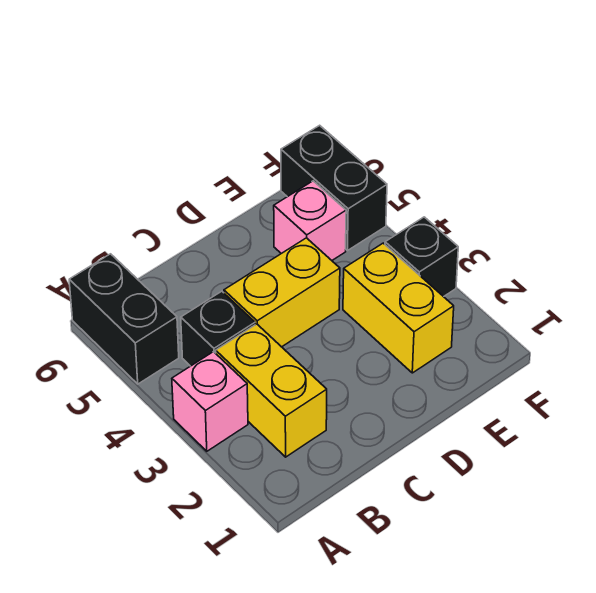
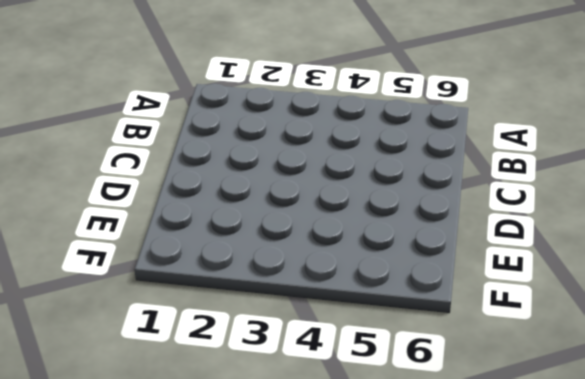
none -> pink 1x1 brick [172,352,248,451]
none -> black 1x2 brick [69,254,179,384]

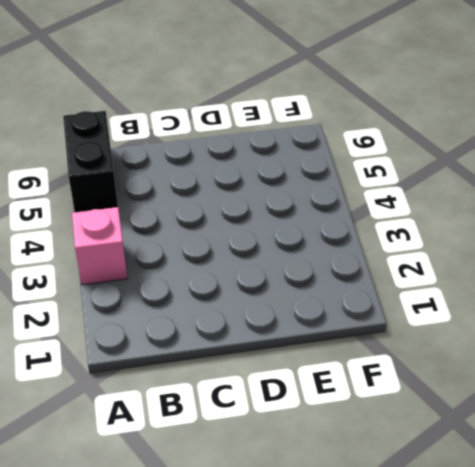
none -> yellow 1x2 brick [216,324,327,457]
none -> black 1x1 brick [181,291,255,366]

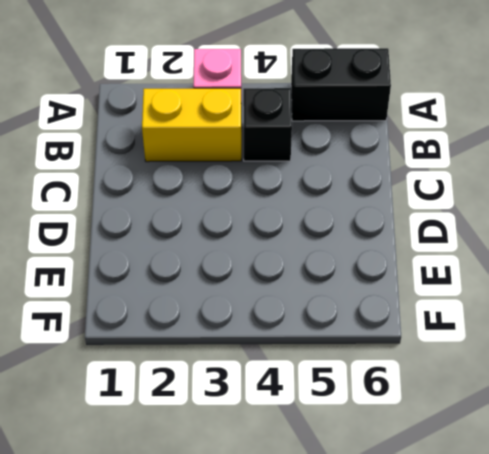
none -> yellow 1x2 brick [224,238,340,347]
none -> yellow 1x2 brick [343,243,454,373]

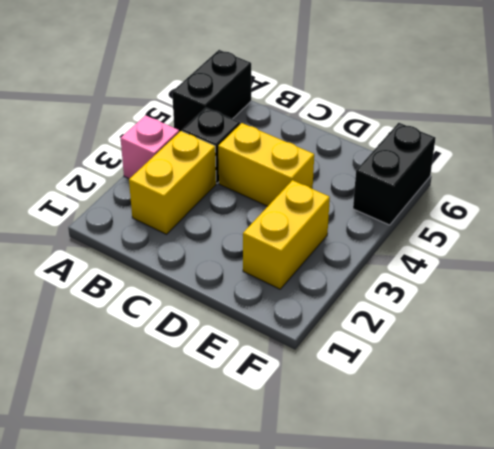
none -> pink 1x1 brick [274,181,346,260]
none -> black 1x1 brick [385,217,458,297]

